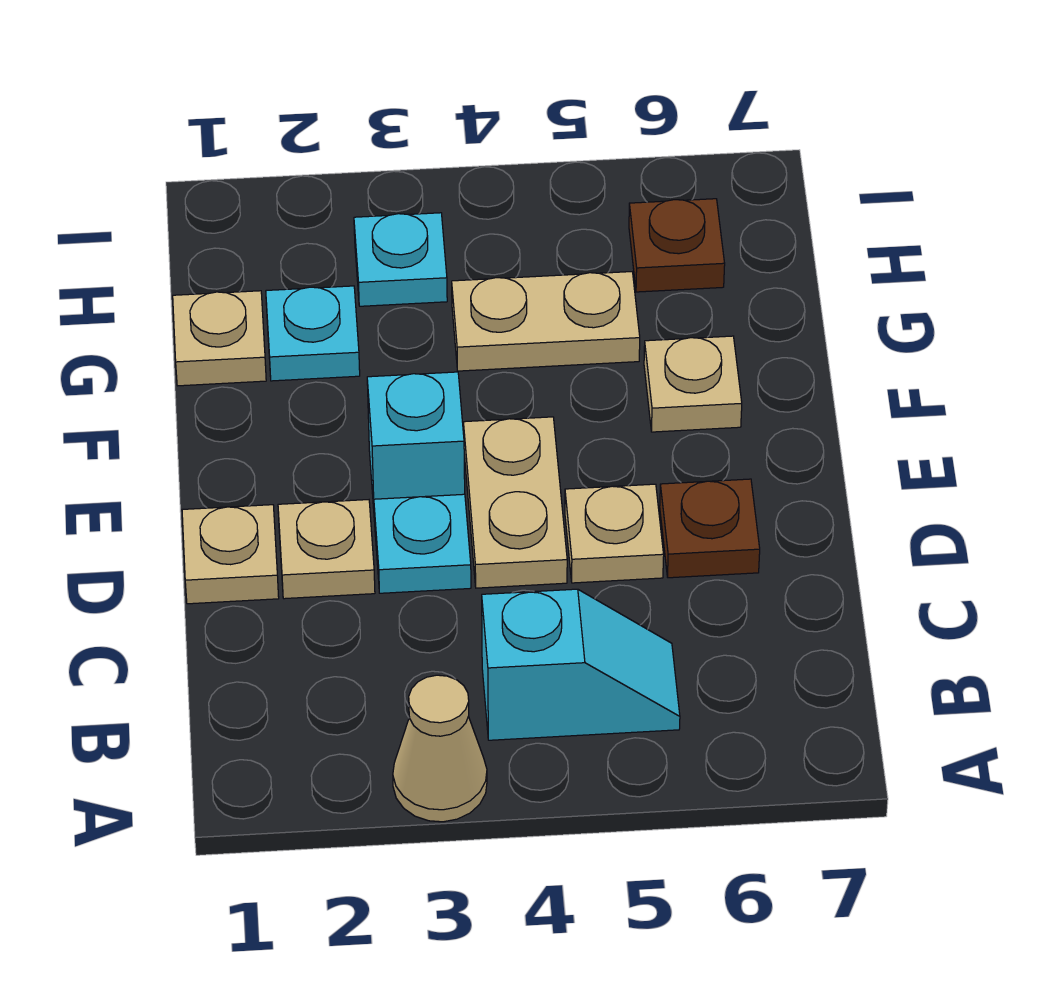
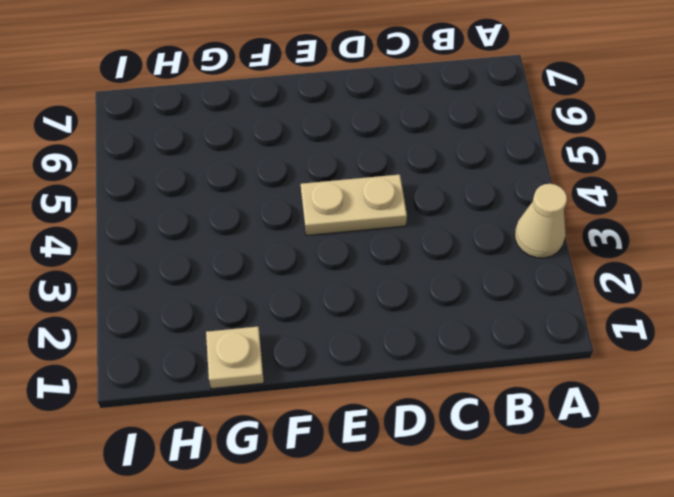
none -> cyan 1x2 slope [482,589,680,740]
none -> tan 1x1 plate [182,505,279,604]
none -> tan 1x1 plate [278,500,375,599]

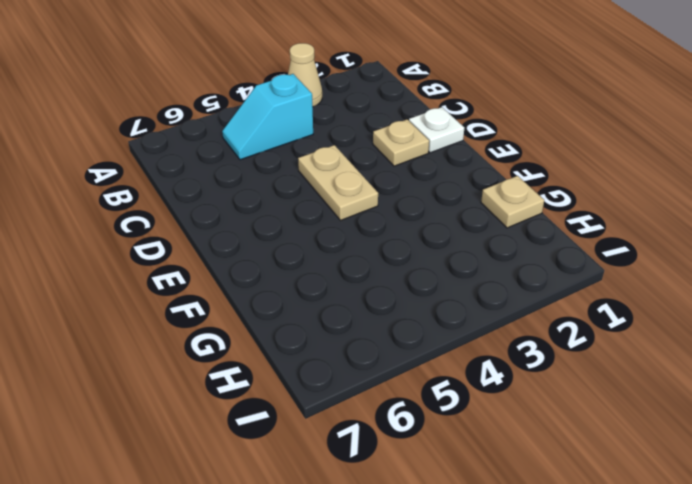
white 1x1 plate [409,107,464,153] -> tan 1x1 plate [182,505,279,604]
none -> cyan 1x1 plate [374,494,471,593]
none -> tan 1x1 plate [565,484,664,583]
none -> brown 1x1 plate [660,479,760,578]

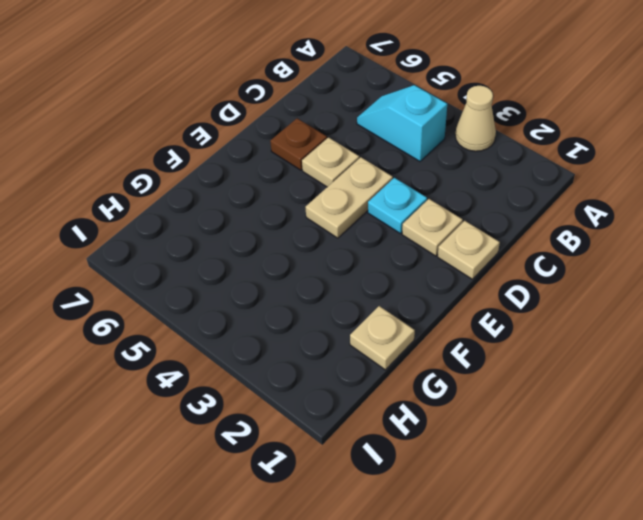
none -> cyan 1x1 brick [367,372,465,508]
none -> tan 1x1 plate [644,336,742,432]
none -> cyan 1x1 plate [266,286,360,381]

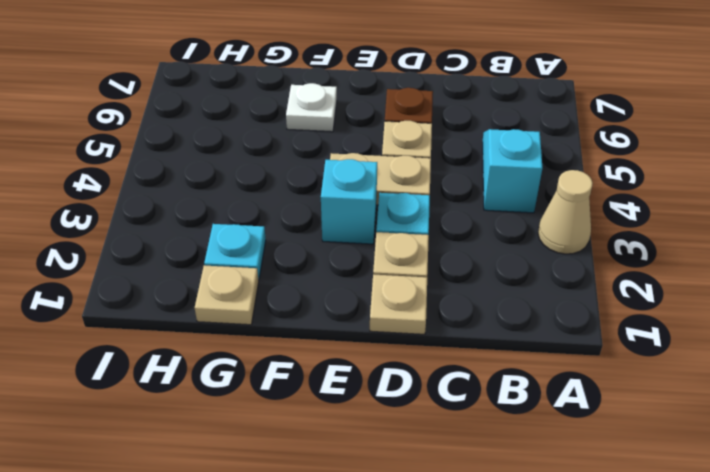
white 1x1 plate [286,83,337,132] -> tan 1x1 plate [644,336,742,432]
none -> tan 1x2 plate [452,272,640,371]
none -> cyan 1x1 plate [354,213,447,306]
none -> brown 1x1 plate [629,199,725,292]

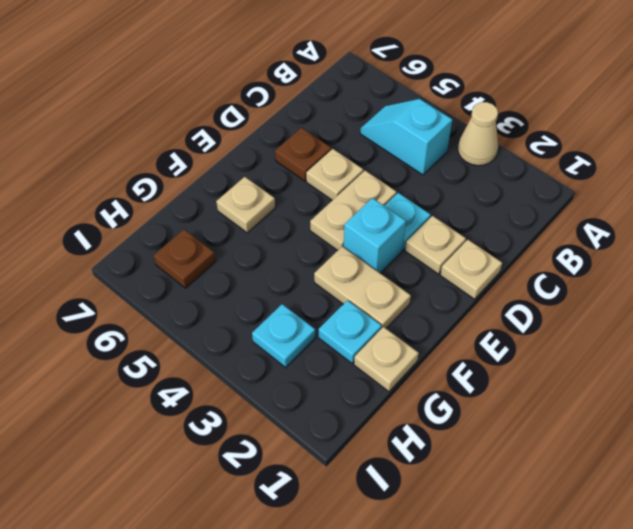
tan 1x2 plate [314,246,411,329] -> tan 1x2 plate moved to [452,272,640,371]

